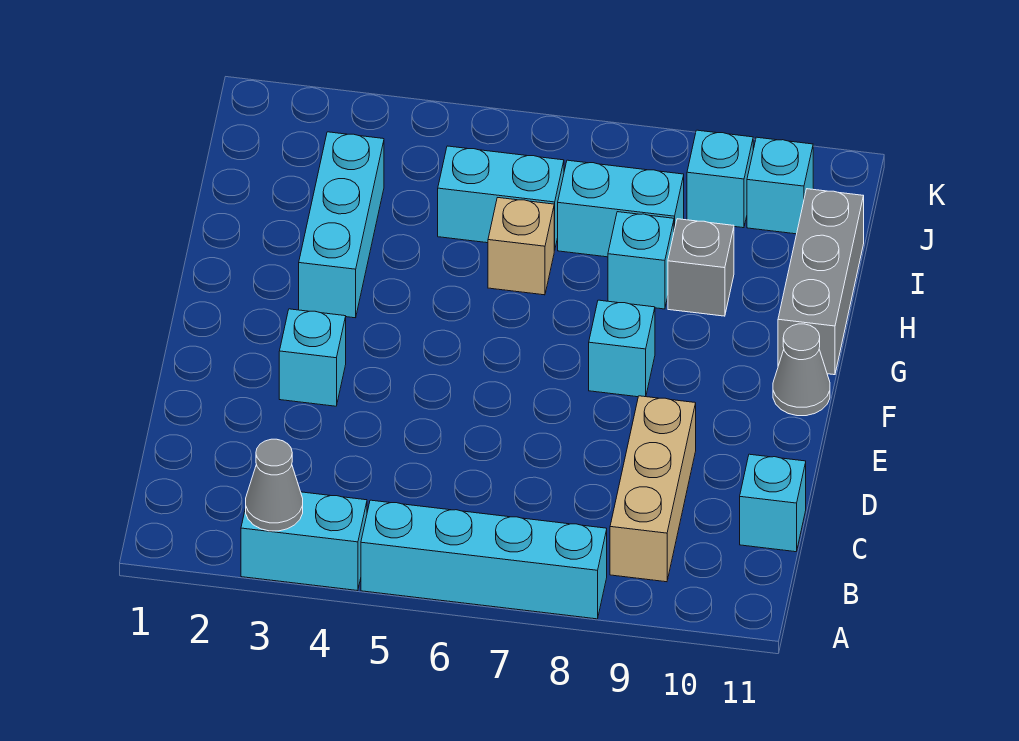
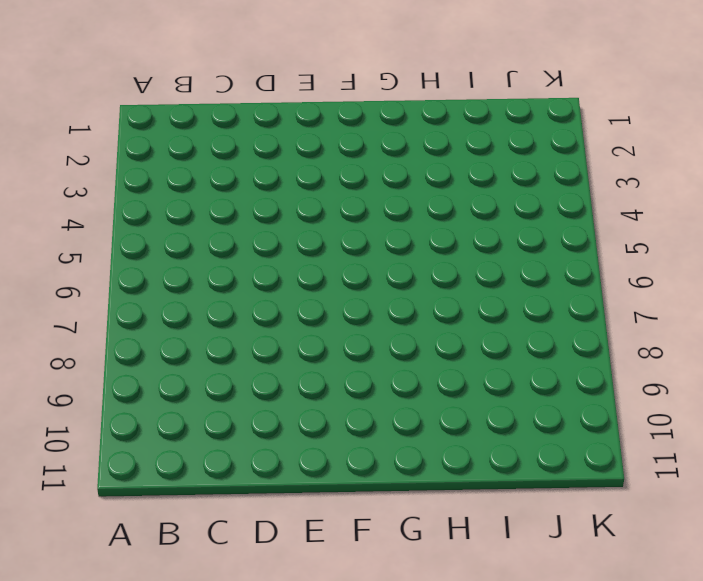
none -> cyan 1x2 brick [241,492,367,591]
none -> cyan 1x4 brick [361,500,607,619]
none -> tan 1x3 brick [610,396,696,582]

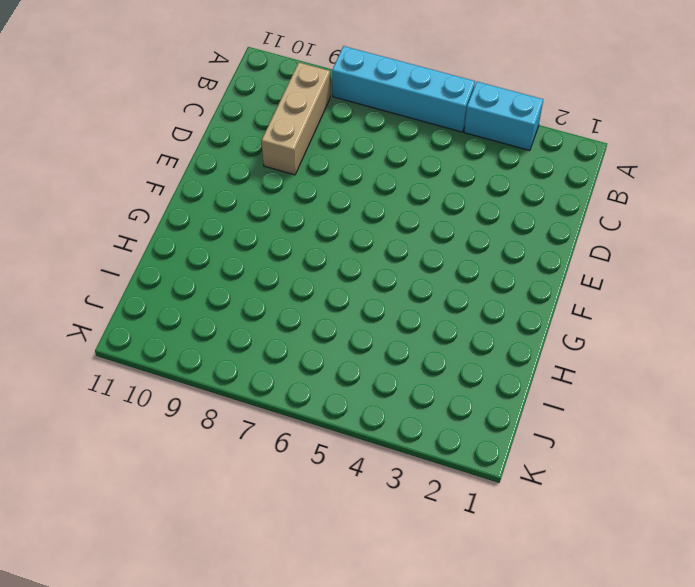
none -> cyan 1x1 brick [740,454,806,552]
none -> cyan 1x1 brick [279,309,346,406]
none -> cyan 1x1 brick [589,300,655,397]

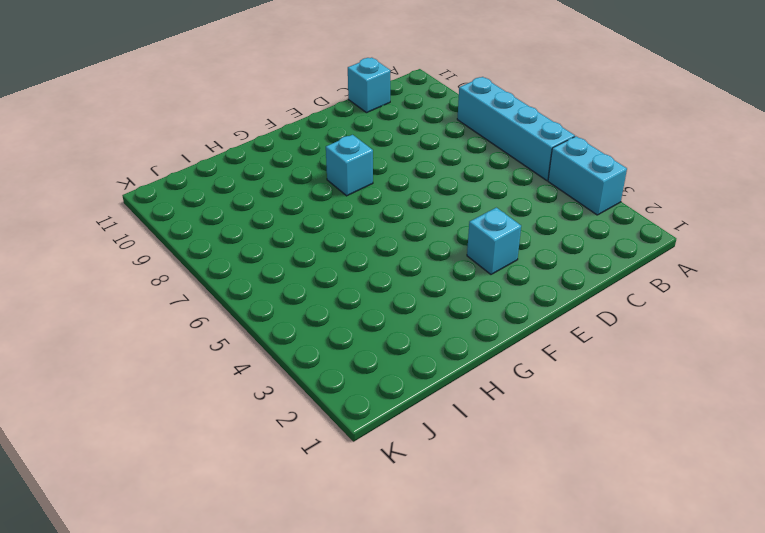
none -> tan 1x3 brick [610,396,696,582]
none -> grey 1x1 cone [773,324,830,416]
none -> cyan 1x3 brick [299,132,384,318]

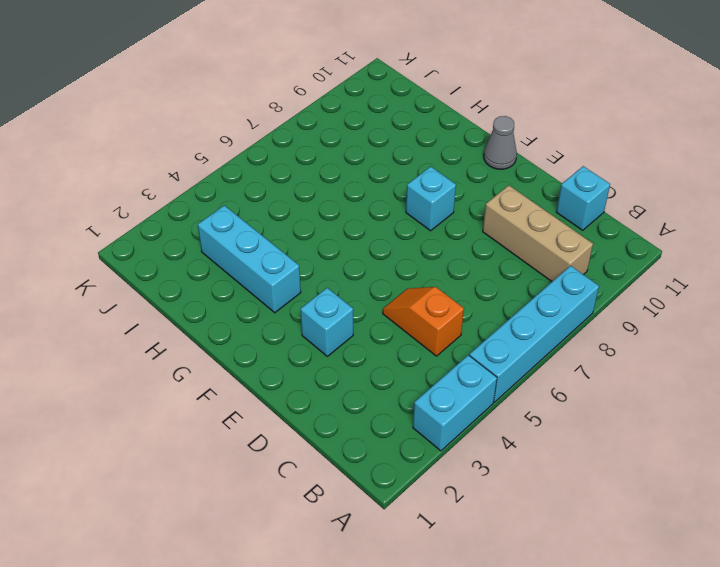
orange 1x2 slope [383,287,464,356] -> none
none -> grey 1x3 brick [778,189,864,375]
none -> tan 1x1 brick [488,198,554,295]
none -> cyan 1x1 brick [608,212,674,309]

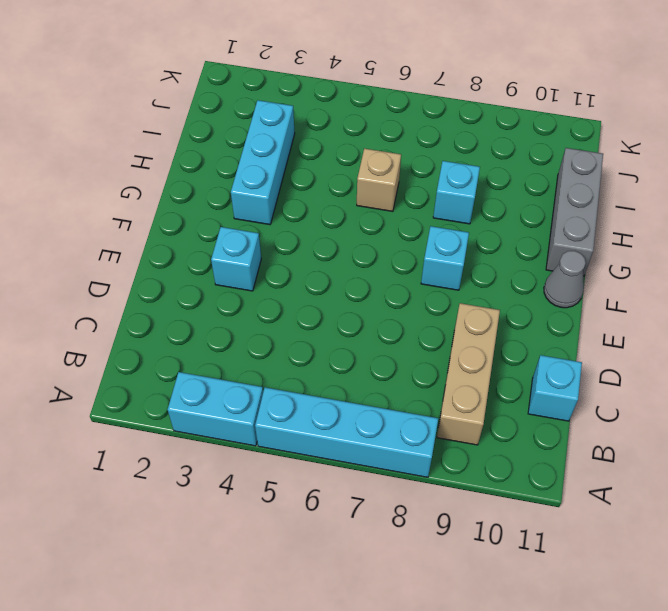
none -> grey 1x1 brick [668,219,734,316]
none -> cyan 1x2 brick [438,146,564,250]
none -> cyan 1x2 brick [558,160,684,257]

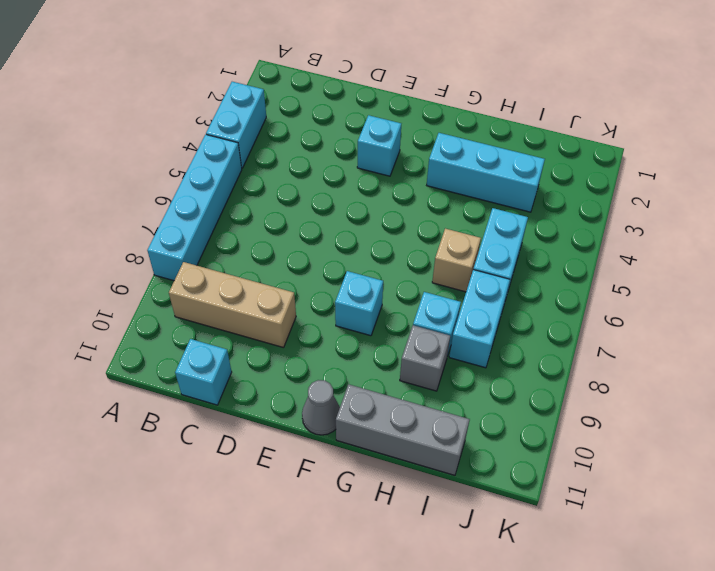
none -> cyan 1x1 brick [687,130,753,228]
none -> cyan 1x1 brick [747,137,813,234]
none -> grey 1x1 cone [246,439,303,531]

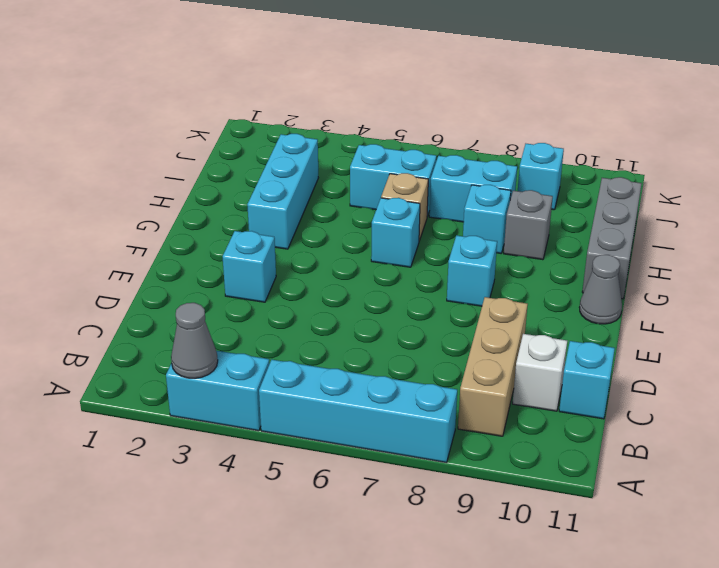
white 1x1 brick [513,334,567,411] -> none
cyan 1x1 brick [371,198,420,267] -> cyan 1x1 brick moved to [747,137,813,234]

